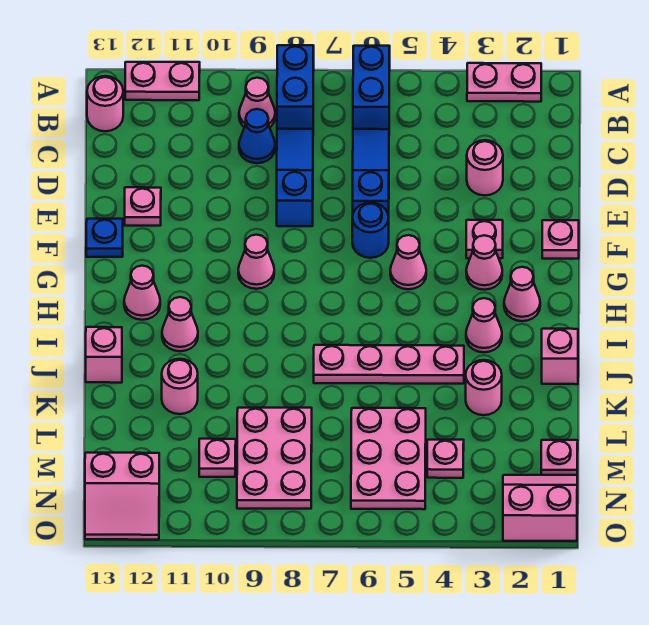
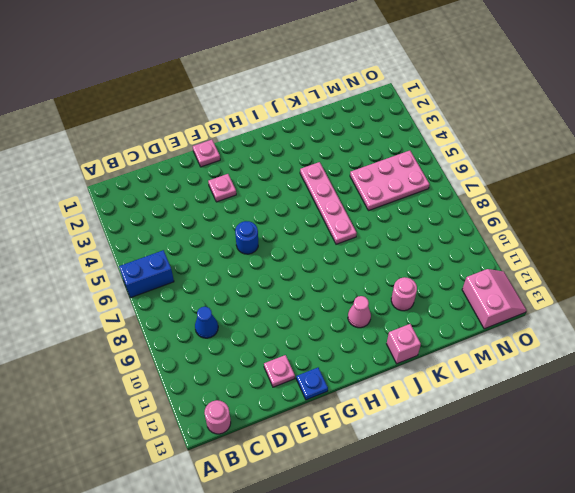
none -> pink 1x2 plate [467,63,541,102]
none -> blue 1x2 brick [277,45,314,129]
none -> pink 1x2 plate [125,62,200,100]
none -> pink 1x1 cone [239,78,275,127]

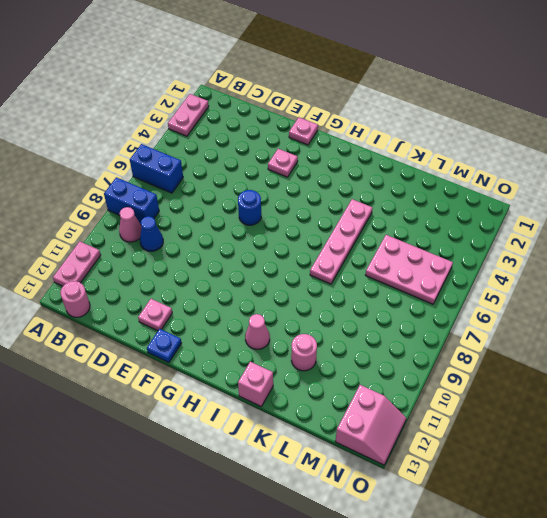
none -> blue 1x3 slope [353,129,389,217]
none -> blue 1x3 slope [277,129,313,226]
none -> pink 1x1 round brick [467,140,503,195]
none -> pink 1x1 cone [466,235,502,290]

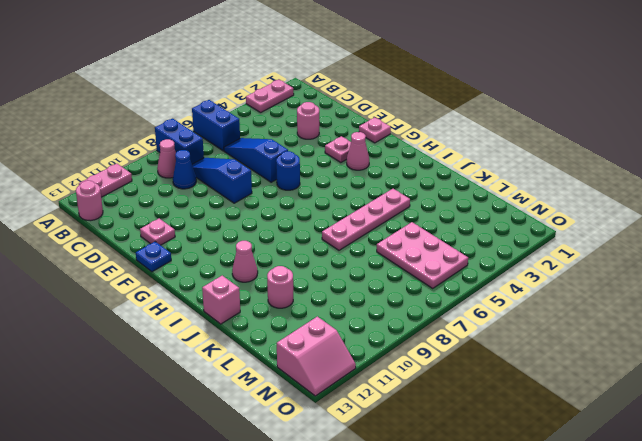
none -> pink 1x1 cone [390,235,426,289]
none -> pink 1x1 cone [238,235,274,289]
none -> pink 1x1 cone [504,267,540,321]
none -> pink 1x1 cone [124,266,160,320]

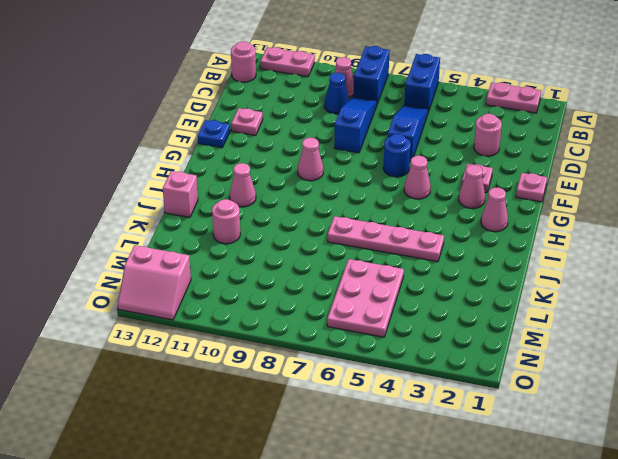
none -> pink 1x1 cone [124,266,160,320]
none -> pink 1x1 cone [466,298,502,352]
none -> pink 1x1 brick [542,329,578,384]
none -> pink 1x1 round brick [466,360,502,415]

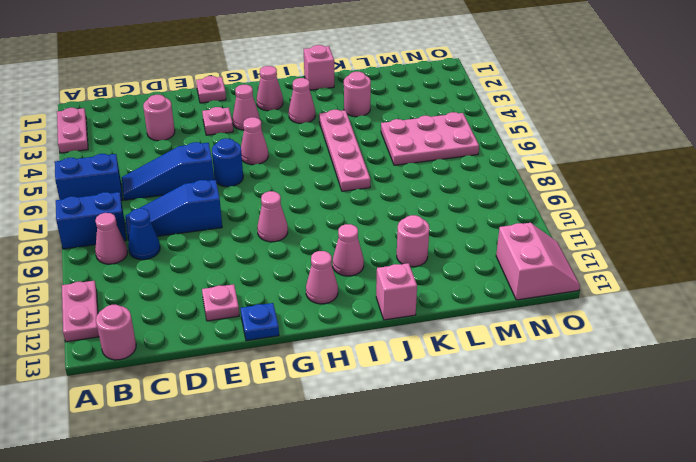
none -> pink 2x3 plate [237,408,312,509]
none -> pink 1x1 plate [541,440,578,475]
none -> pink 1x1 plate [427,440,464,478]
none -> pink 1x1 plate [199,439,236,477]

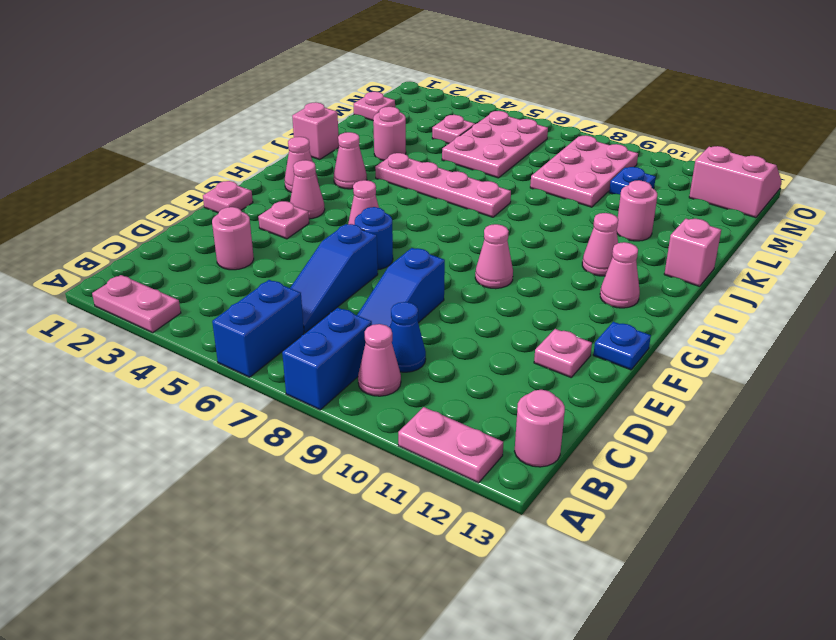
blue 1x1 plate [609,167,656,194] -> pink 1x1 plate [199,439,236,477]
none -> pink 2x2 slope [503,475,577,541]

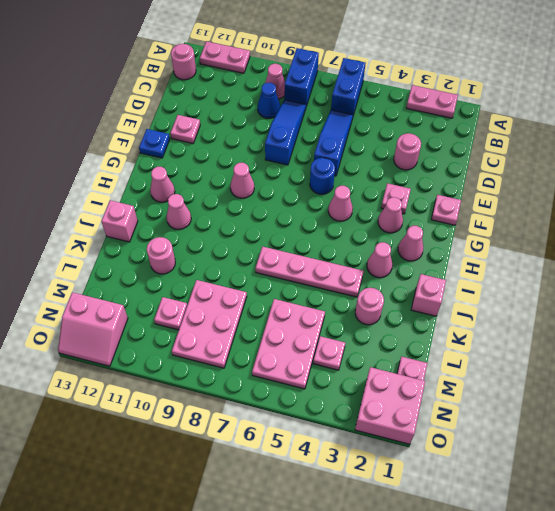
pink 2x2 brick [355,367,425,444] -> pink 2x2 slope [503,475,577,541]

